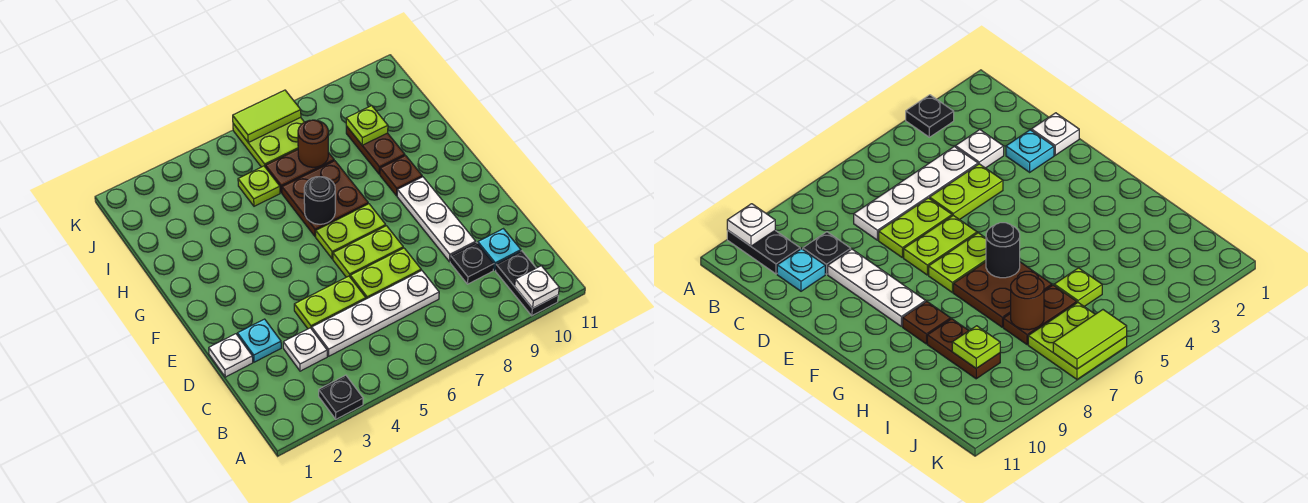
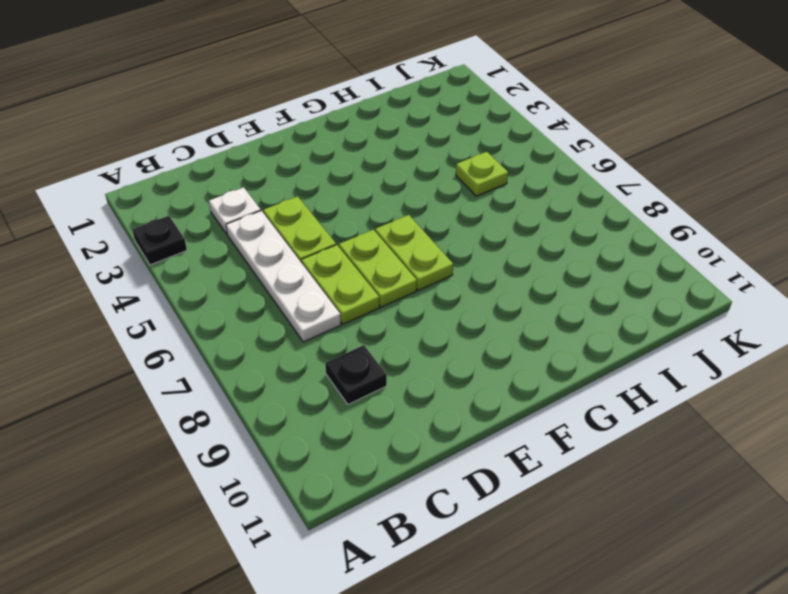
none -> black 1x2 plate [496,251,558,316]
none -> cyan 1x1 plate [478,229,521,270]
none -> white 1x1 plate [209,334,253,377]

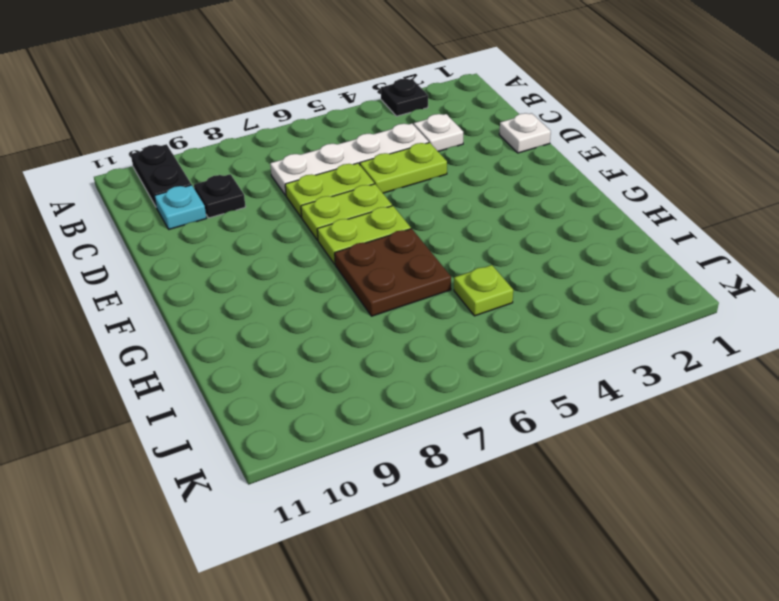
none -> cyan 1x1 plate [237,319,281,362]
none -> white 1x3 plate [397,177,476,262]
none -> brown 1x1 plate [380,156,422,196]

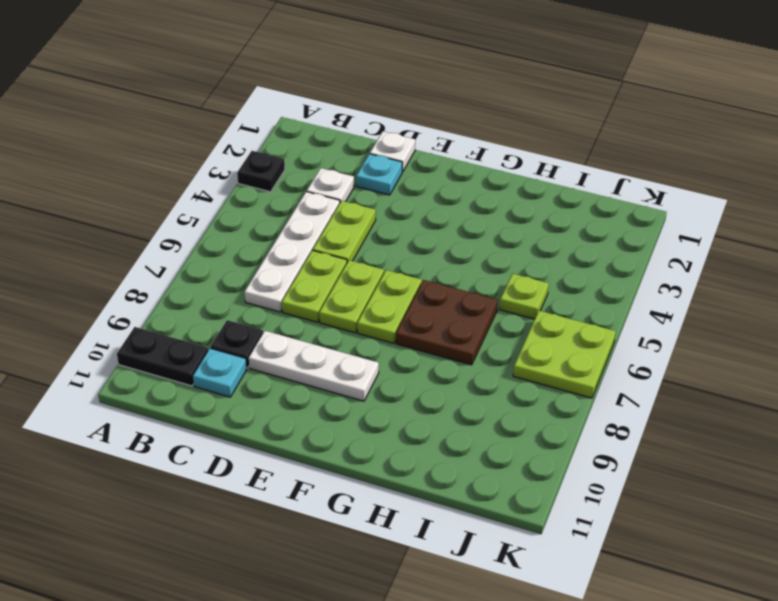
none -> brown 1x1 plate [380,156,422,196]
none -> brown 1x2 plate [346,126,405,174]
none -> brown 1x2 plate [265,150,334,193]

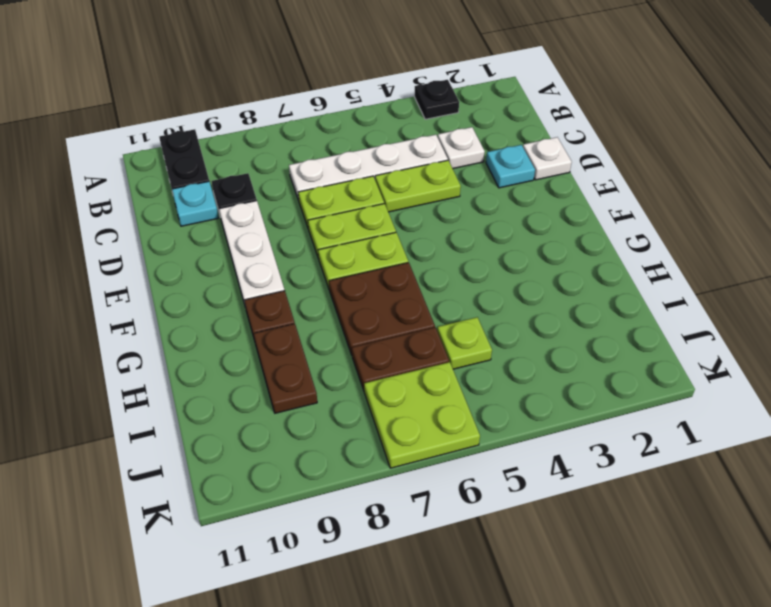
none -> white 1x1 plate [515,266,559,308]
none -> black 1x1 round brick [304,177,335,224]
none -> brown 1x1 round brick [298,120,328,167]

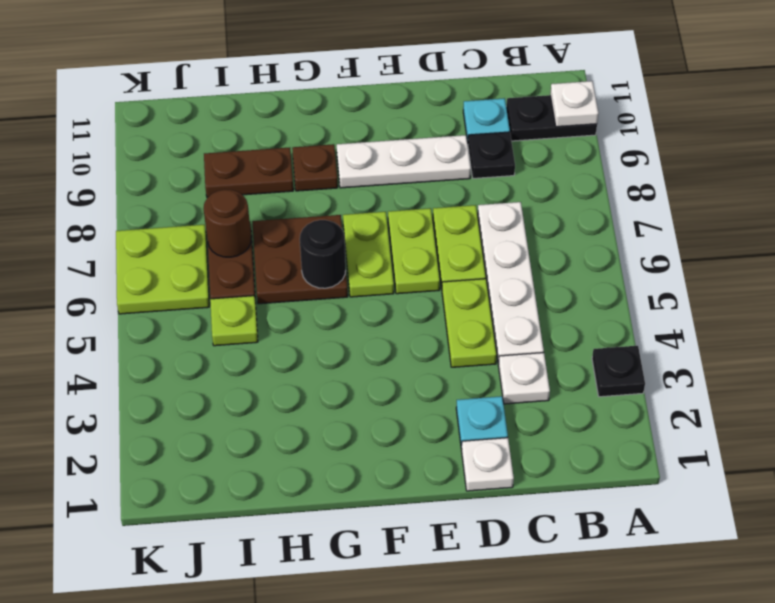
none -> lime 1x1 plate [346,106,388,145]
none -> lime 1x2 tile [233,90,301,142]

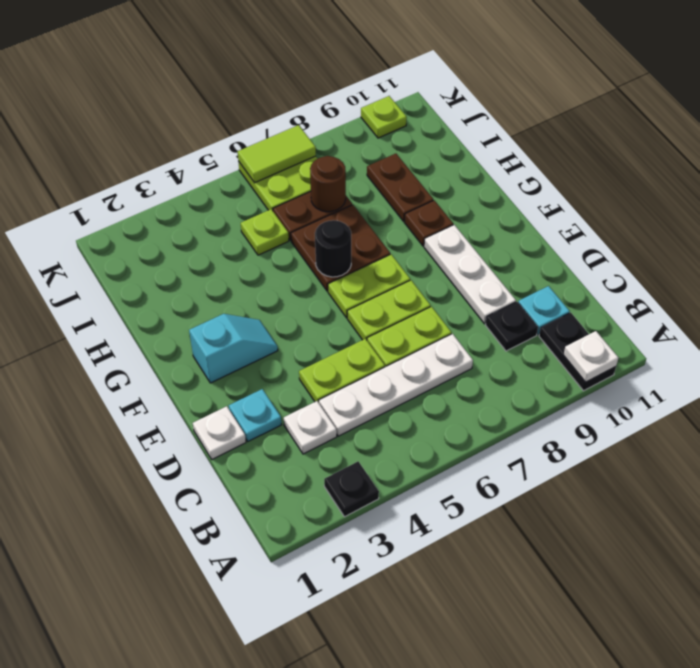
cyan 1x2 slope [189,314,278,383] -> none
lime 1x1 plate [361,96,407,138] -> lime 1x1 plate moved to [346,106,388,145]

